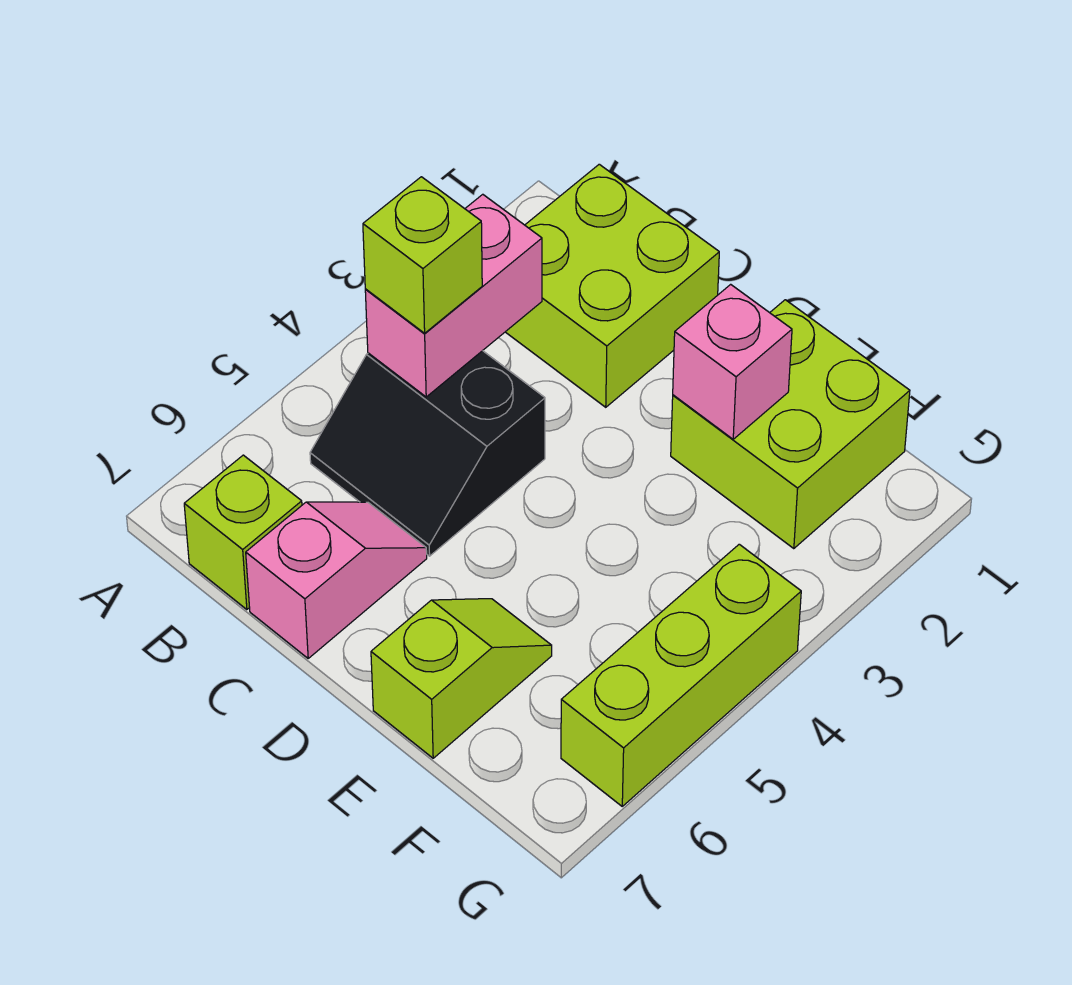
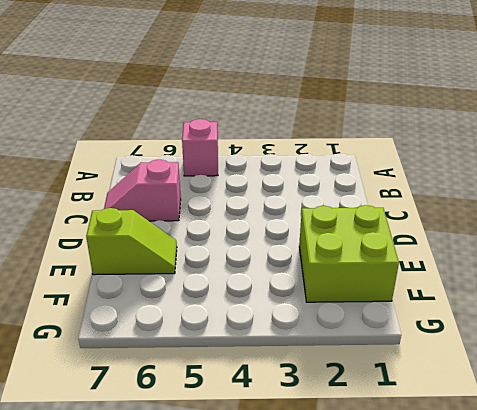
pink 1x1 brick [182,119,218,176] -> pink 1x1 brick moved to [673,284,792,439]
pink 1x2 slope [104,160,181,221] -> pink 1x2 slope turned to [246,502,427,658]
none -> lime 2x2 brick [506,164,719,407]
none -> black 2x2 slope [310,351,545,556]

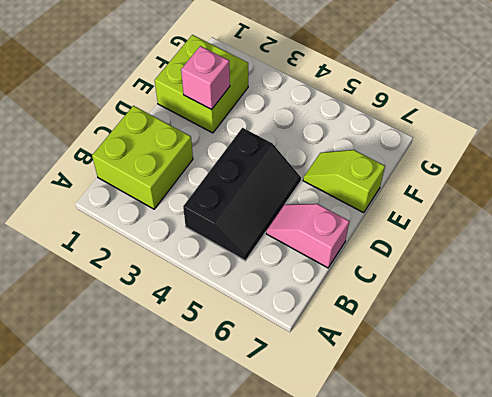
black 2x3 slope [183,128,301,261] -> black 2x2 slope [310,351,545,556]
none -> lime 1x1 brick [184,455,302,610]
none -> lime 1x3 brick [561,544,801,806]

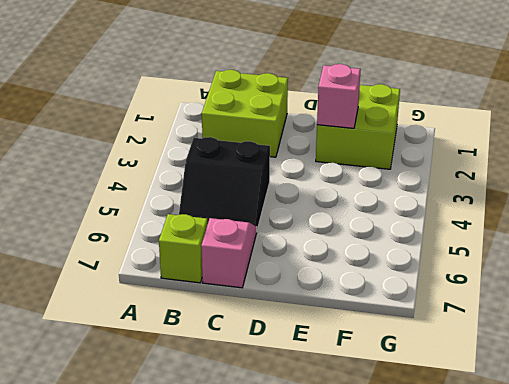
none -> lime 1x2 slope [371,599,552,758]
none -> lime 1x3 brick [561,544,801,806]

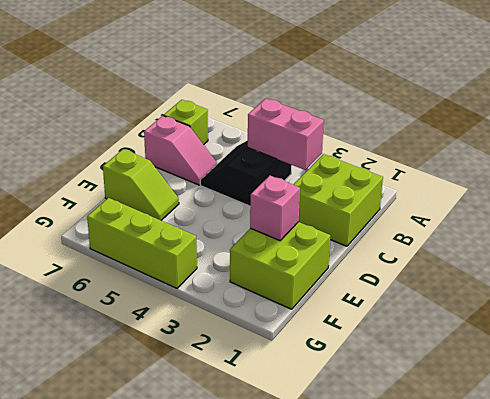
none -> lime 1x1 brick [363,177,482,333]

